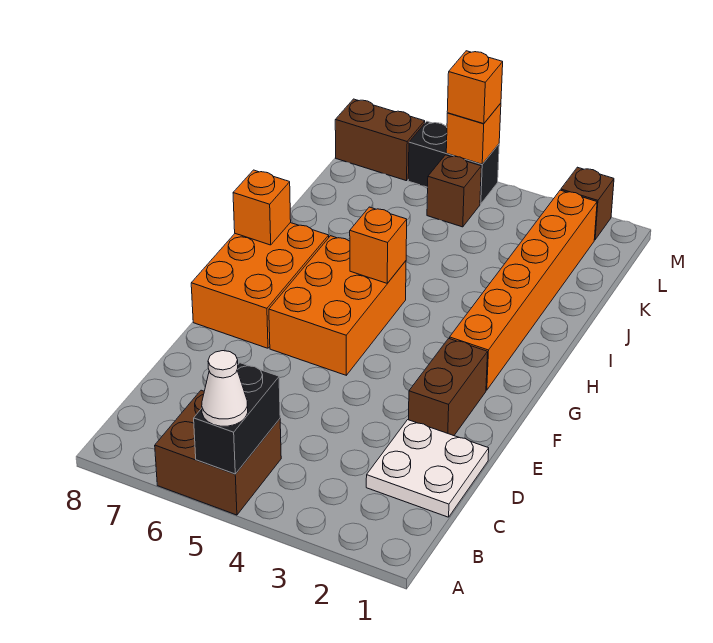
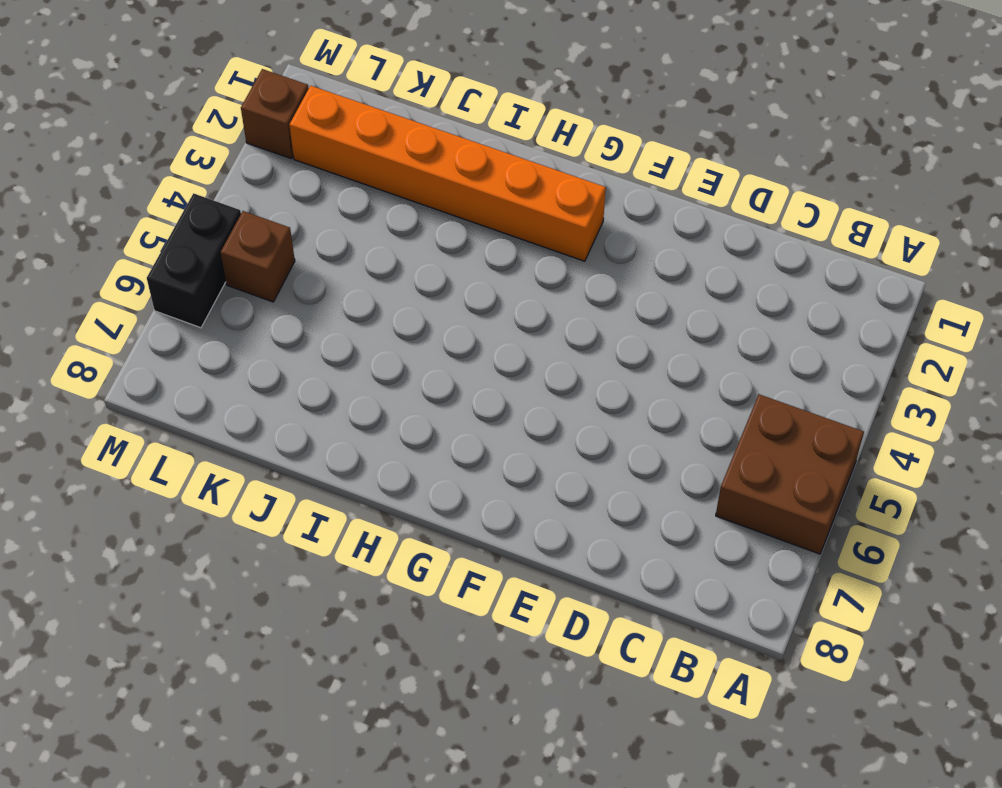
none -> white 2x2 plate [366,420,489,517]
none -> brown 1x2 brick [409,338,488,436]
none -> orange 2x3 brick [269,236,406,375]

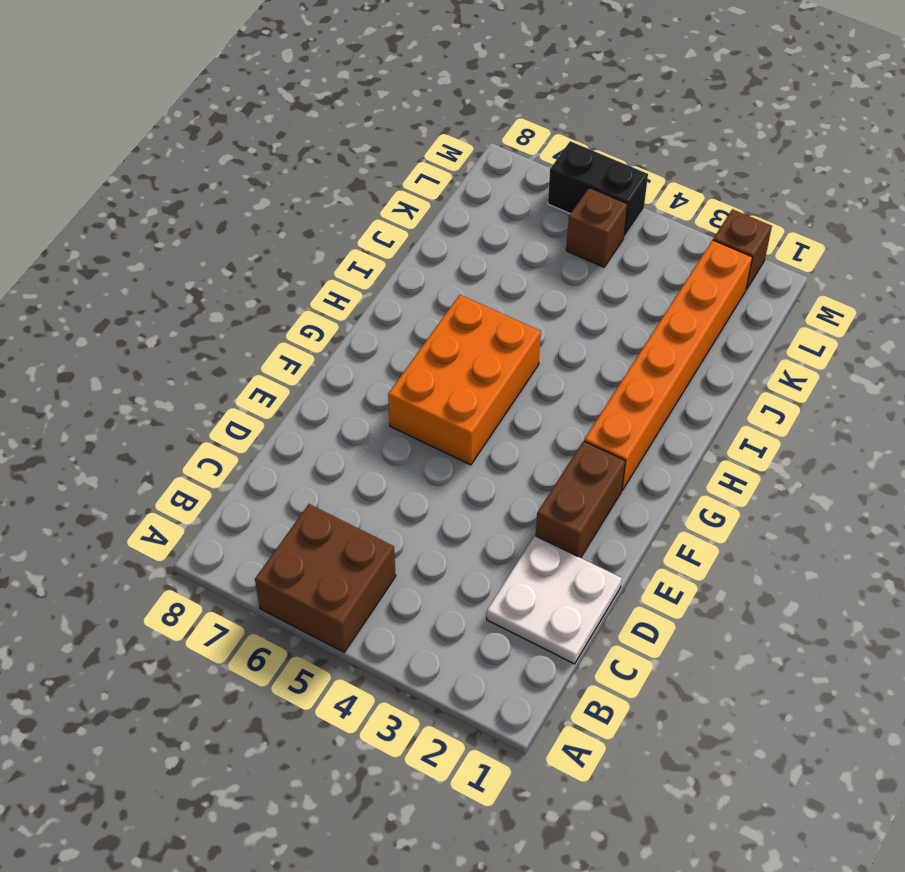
none -> orange 2x3 brick [191,223,329,348]
none -> brown 1x2 brick [335,99,425,181]
none -> black 1x2 brick [194,363,280,474]

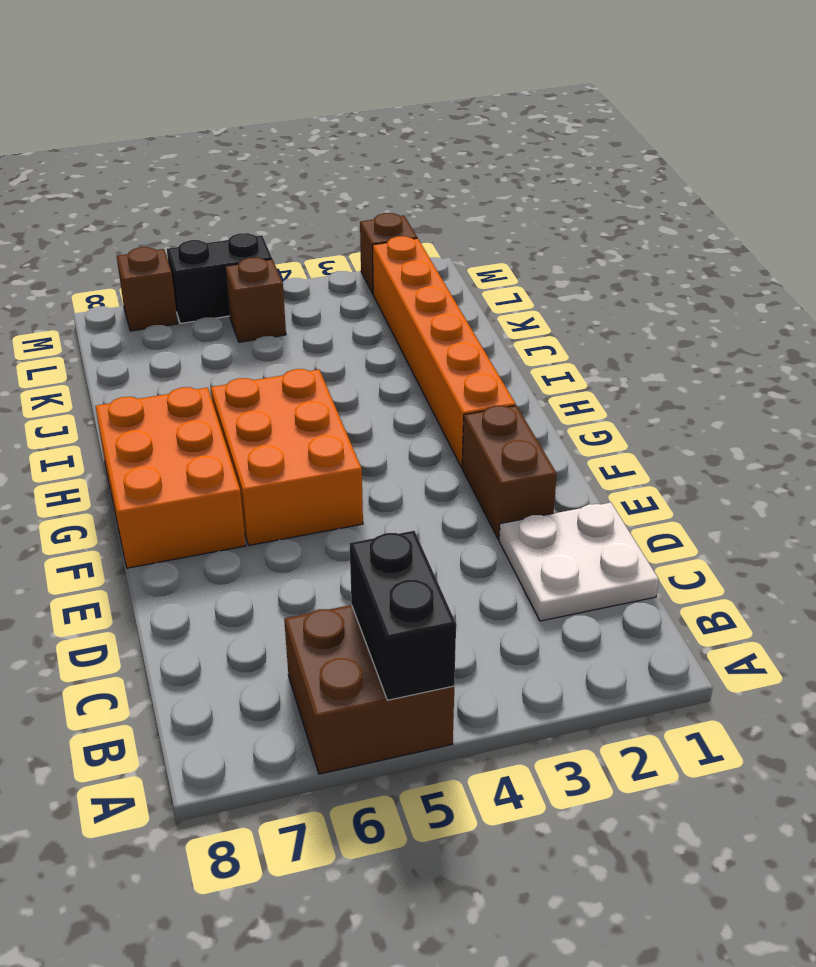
brown 1x1 brick [117,247,178,331] -> brown 1x2 brick [335,99,425,181]
none -> orange 1x1 brick [350,207,407,283]
none -> orange 1x1 brick [233,170,291,245]
none -> orange 1x1 brick [446,103,501,164]

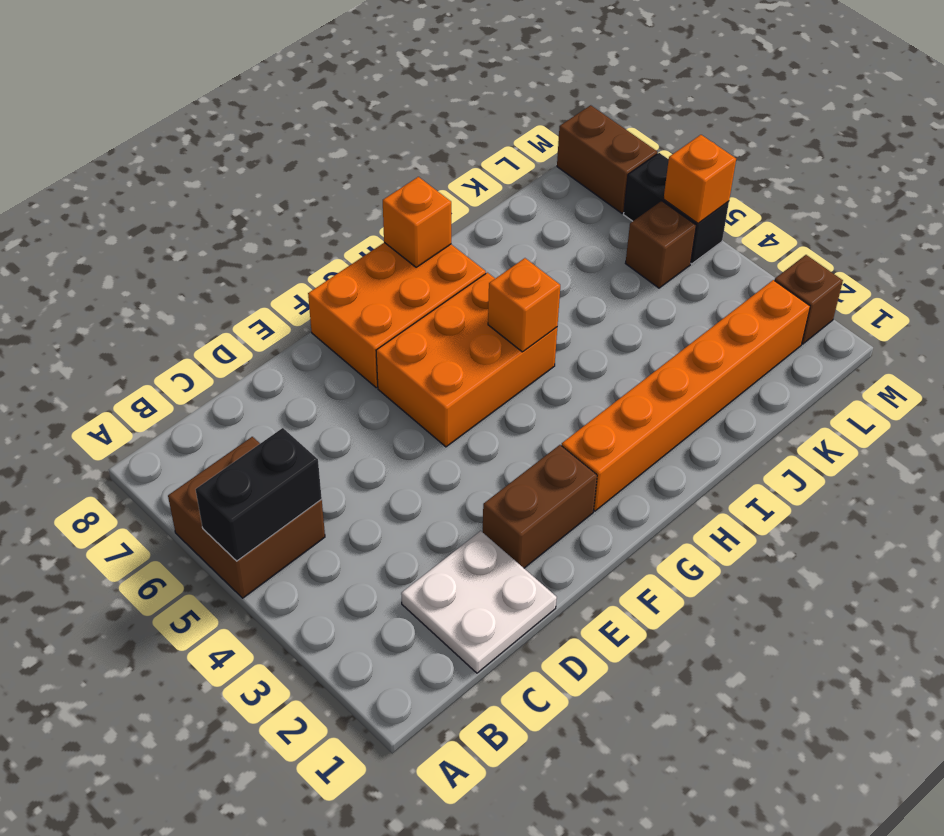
none -> white 1x1 cone [202,351,248,426]
none -> orange 1x1 brick [447,51,503,124]

